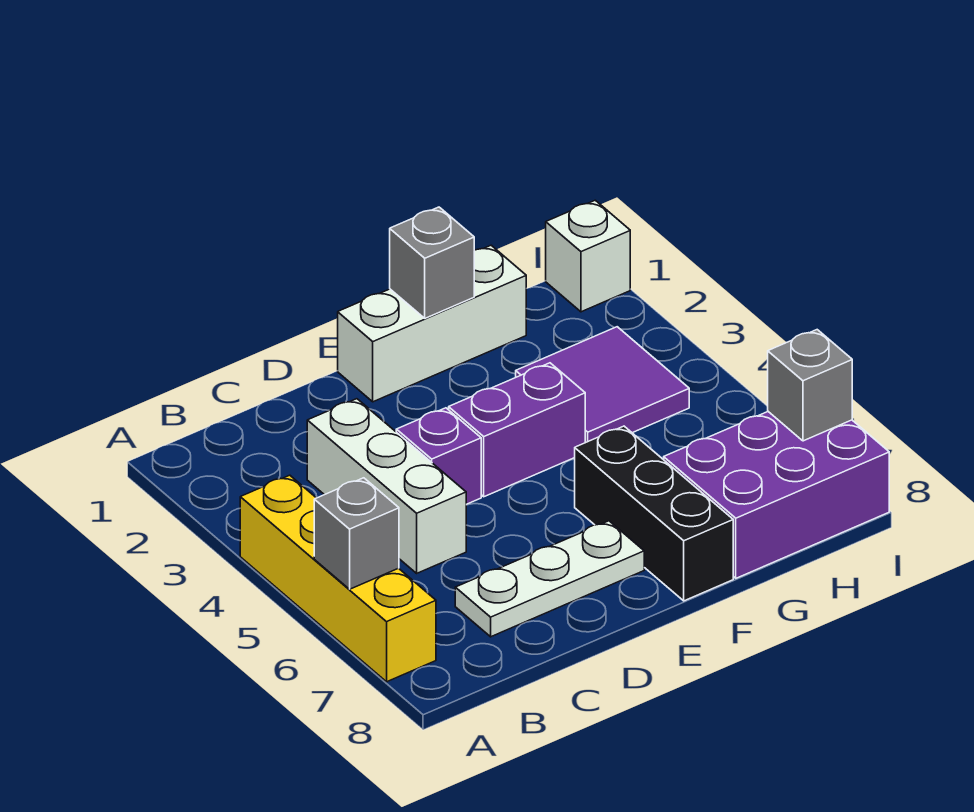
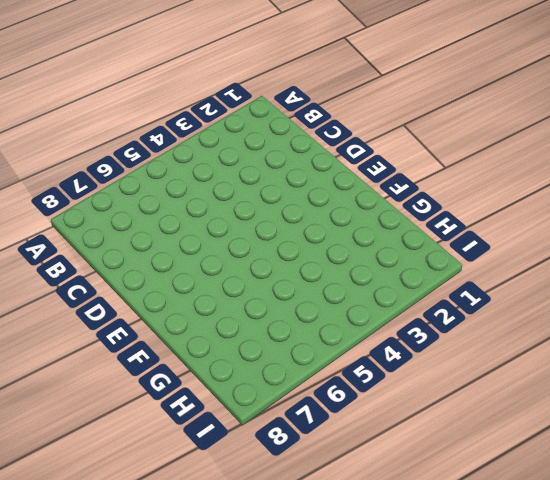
none -> yellow 1x4 brick [240,475,436,682]
none -> white 1x3 brick [307,399,466,573]
none -> white 1x3 plate [455,521,644,637]

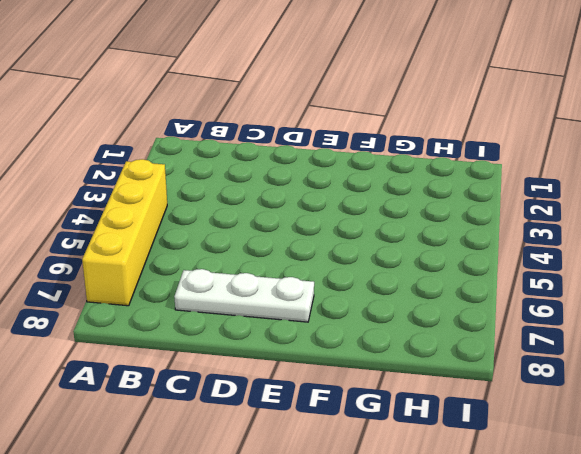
none -> white 1x3 brick [307,399,466,573]
none -> purple 1x1 brick [396,408,481,504]
none -> white 1x3 brick [338,245,526,402]

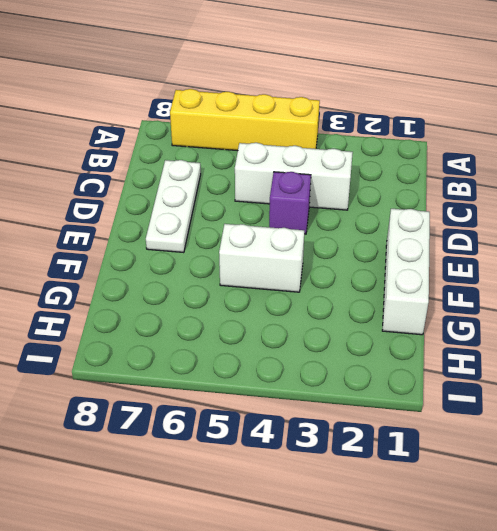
white 1x2 brick [219,224,304,292] -> purple 1x2 brick [449,363,585,497]
none -> black 1x3 brick [575,426,733,601]
none -> purple 2x2 tile [516,327,689,443]
none -> purple 2x3 brick [664,412,889,578]

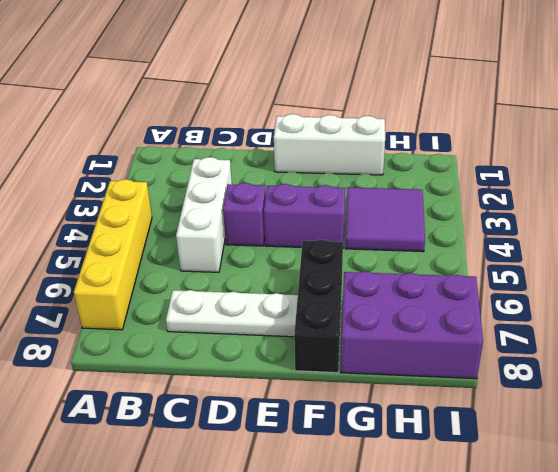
none -> white 1x1 brick [546,200,630,312]
none -> grey 1x1 brick [314,478,399,589]
none -> grey 1x1 brick [390,207,474,318]

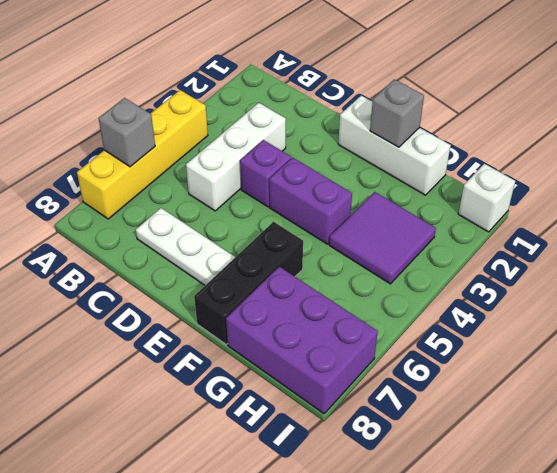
none -> grey 1x1 brick [768,330,852,441]

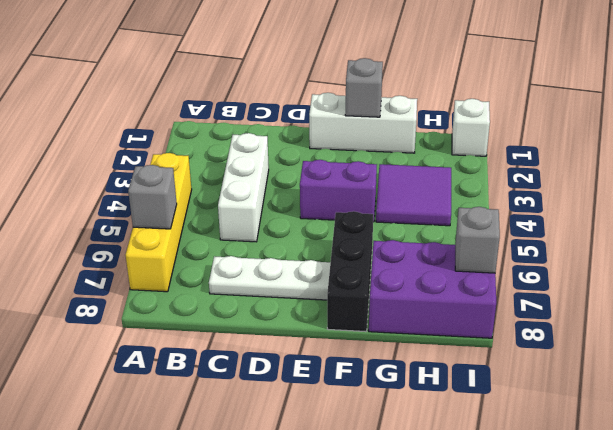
none -> purple 1x1 brick [396,408,481,504]

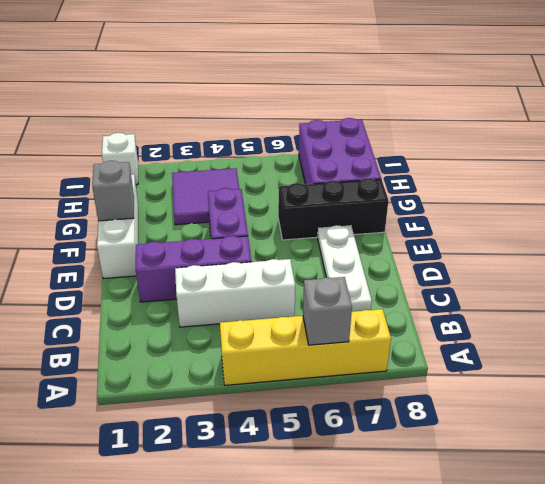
purple 1x3 brick [136,236,251,302] -> purple 1x1 brick [396,408,481,504]
none -> grey 1x1 brick [768,330,852,441]

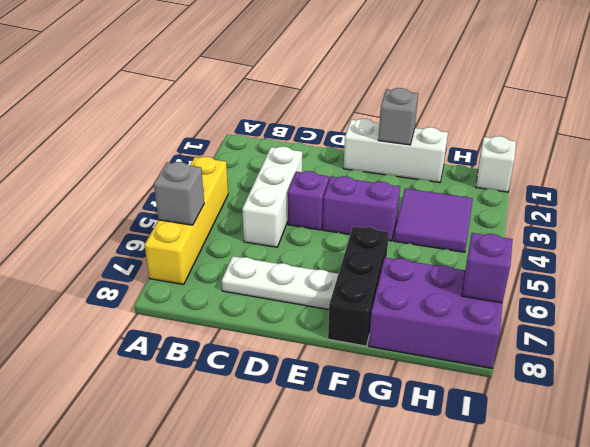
purple 1x1 brick [462,233,513,303] -> grey 1x1 brick [768,330,852,441]

